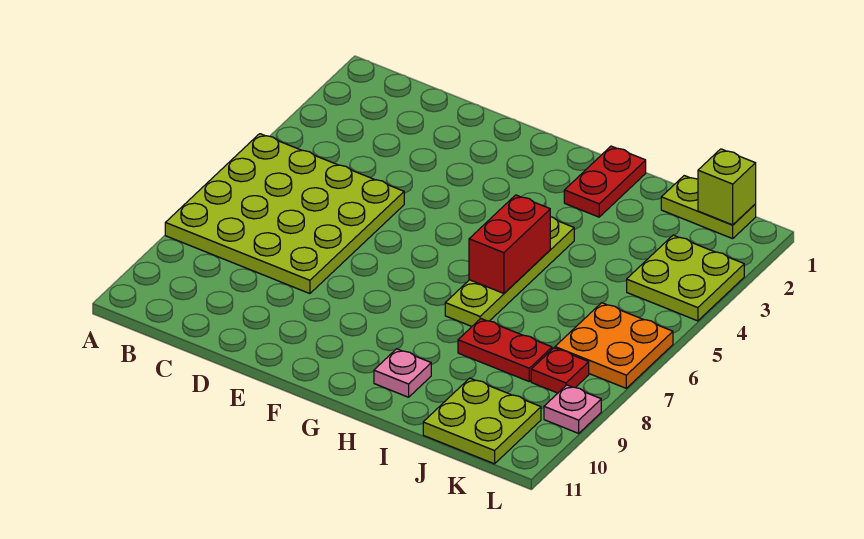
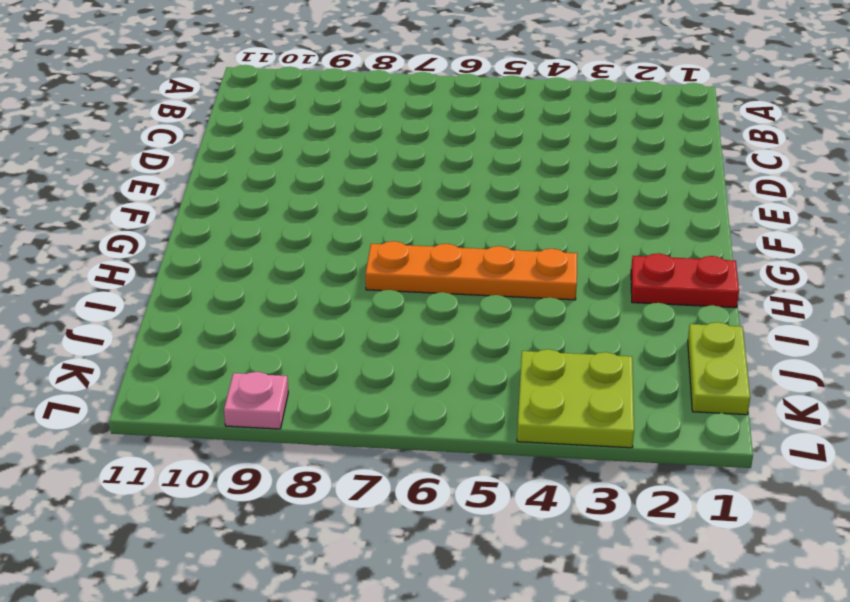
orange 1x4 plate [366,241,577,300] -> lime 1x4 plate [445,217,574,326]
none -> lime 4x4 plate [165,134,404,294]
none -> pink 1x1 plate [374,349,431,397]
none -> red 1x2 plate [458,319,552,381]

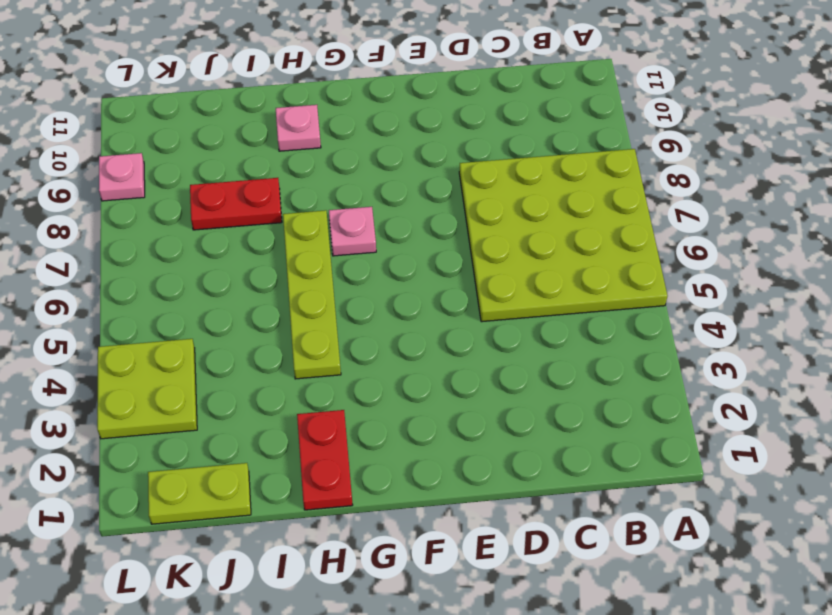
pink 1x1 plate [329,207,376,256] -> none
none -> lime 2x2 plate [423,378,541,464]
none -> orange 2x2 plate [555,303,673,388]
none -> red 1x1 plate [531,348,589,393]

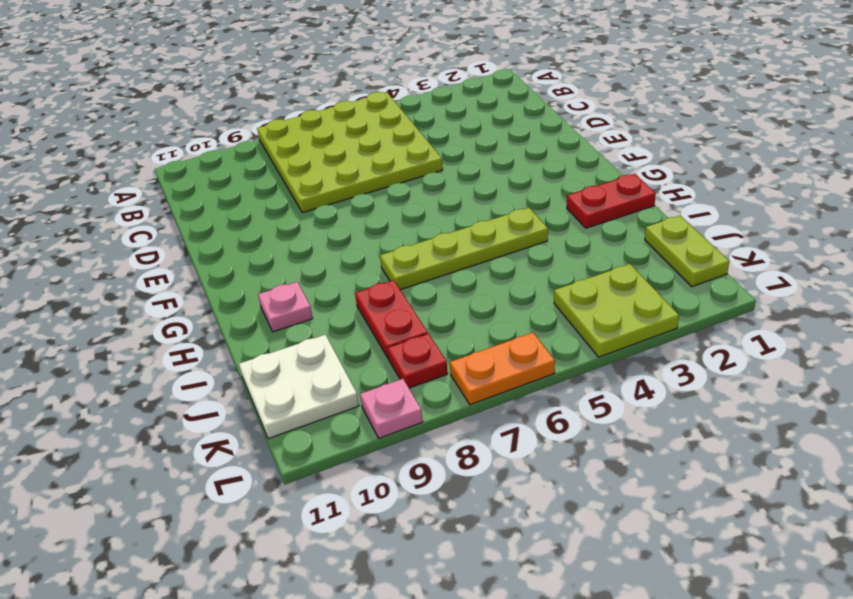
white 2x2 plate [239,335,359,439] -> lime 2x2 plate [423,378,541,464]
orange 1x2 plate [450,333,555,405] -> orange 2x2 plate [555,303,673,388]
none -> red 1x2 brick [469,195,550,293]
none -> lime 1x1 brick [698,149,756,225]

